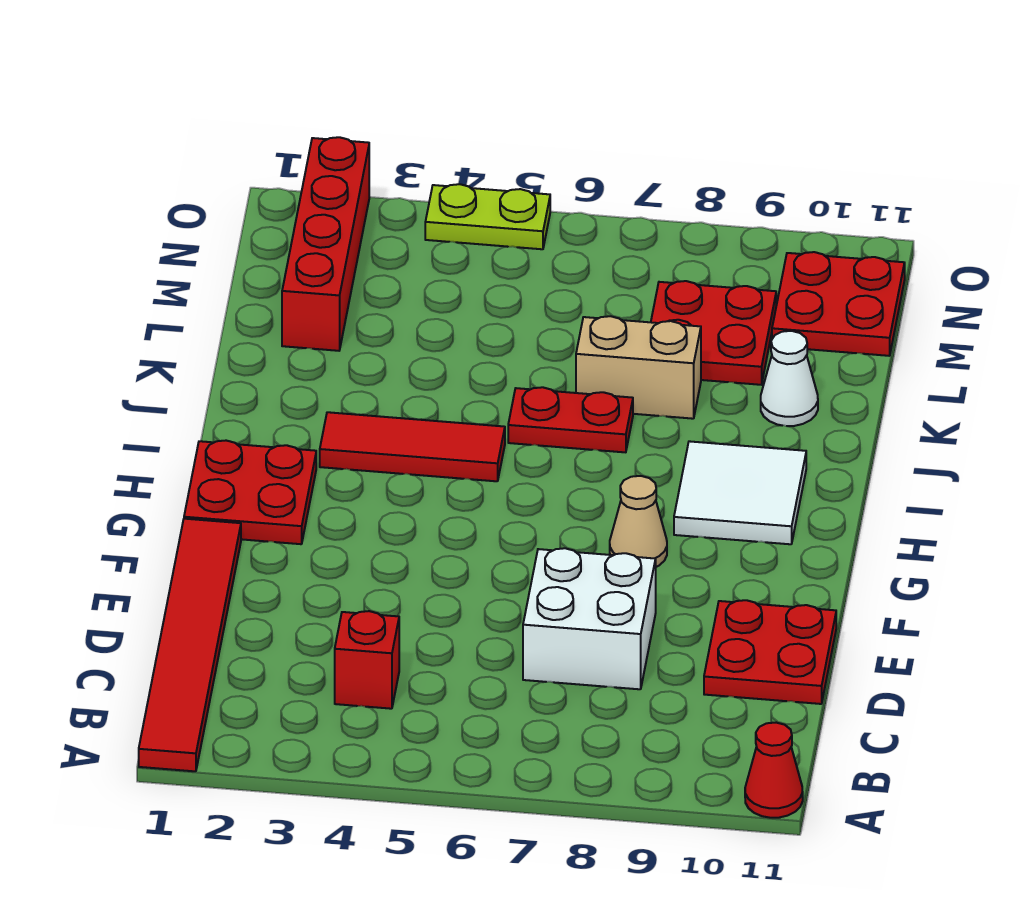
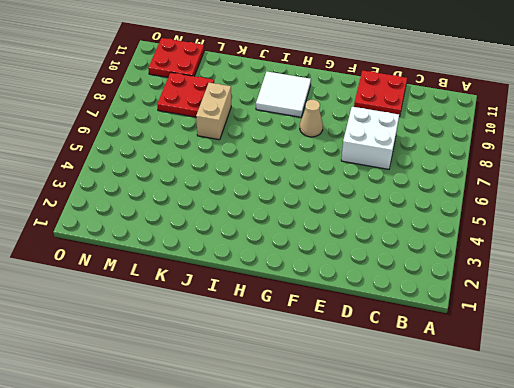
none -> red 1x6 tile [139,519,241,771]
none -> red 1x1 cone [745,723,803,818]
none -> red 1x1 brick [335,611,399,709]

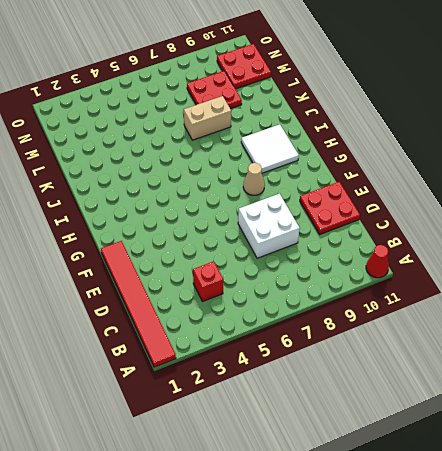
none -> red 2x2 plate [184,441,316,544]
none -> red 1x3 tile [320,412,505,481]
none -> red 1x2 plate [508,387,633,452]

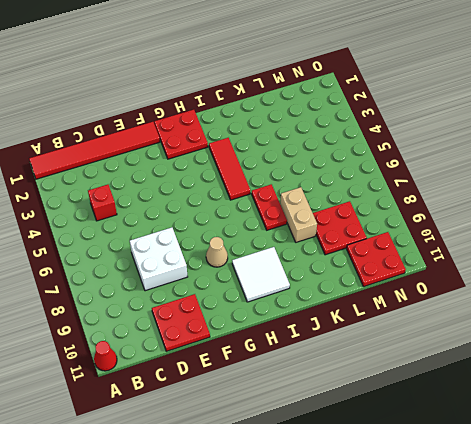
none -> white 1x1 cone [761,331,818,426]
none -> red 1x4 brick [282,137,369,351]
none -> lime 1x2 plate [425,184,550,249]

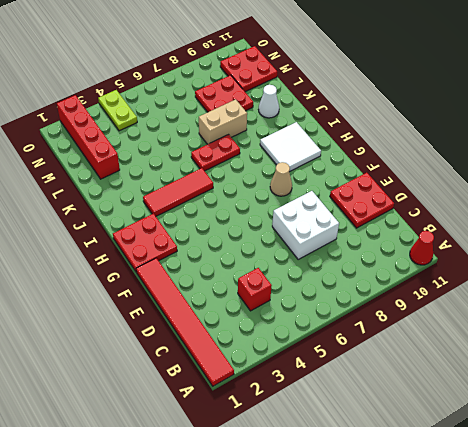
lime 1x2 plate [98,90,137,131] -> lime 1x2 plate turned to [425,184,550,249]

